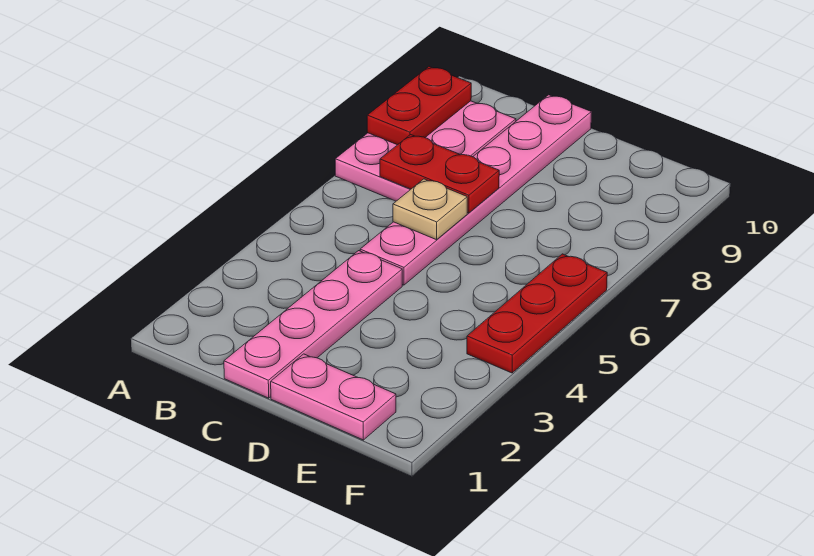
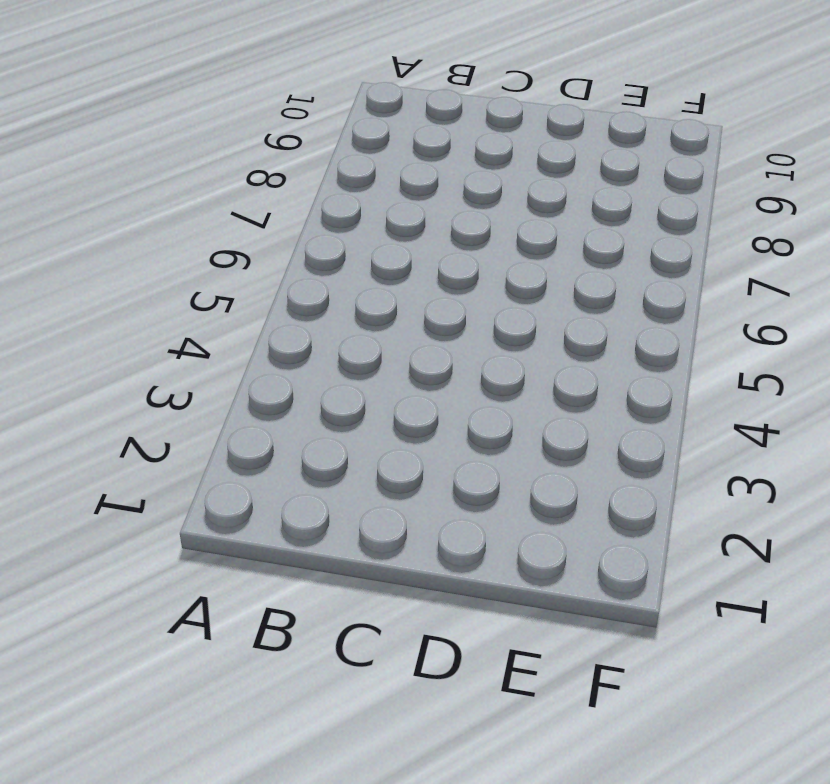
none -> pink 2x3 plate [335,101,516,201]
none -> pink 1x4 plate [224,251,402,398]

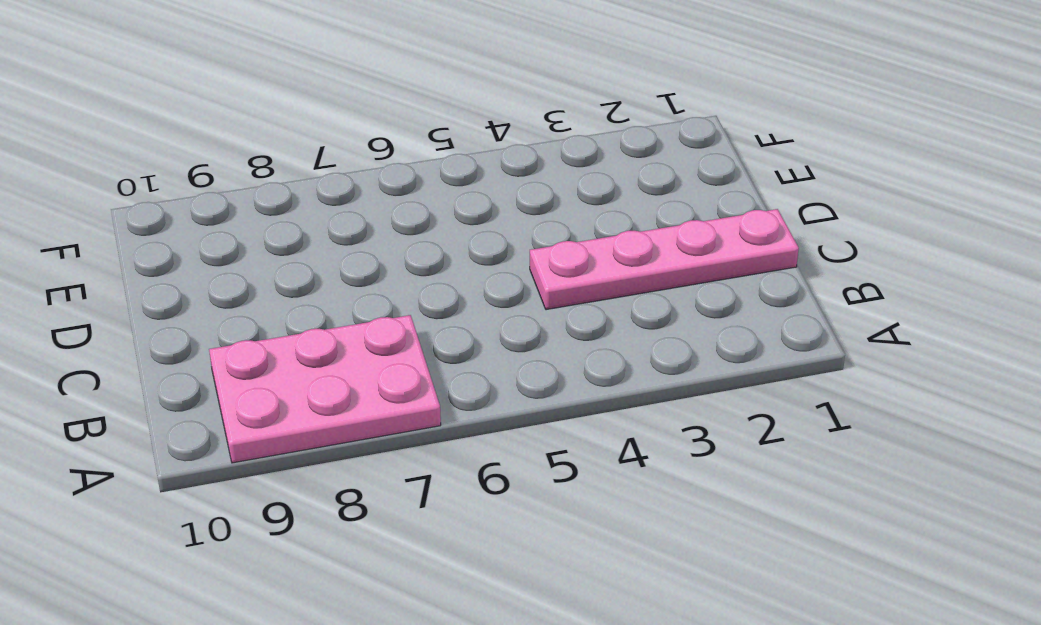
none -> pink 1x6 plate [360,95,591,285]
none -> pink 1x2 plate [271,354,396,440]

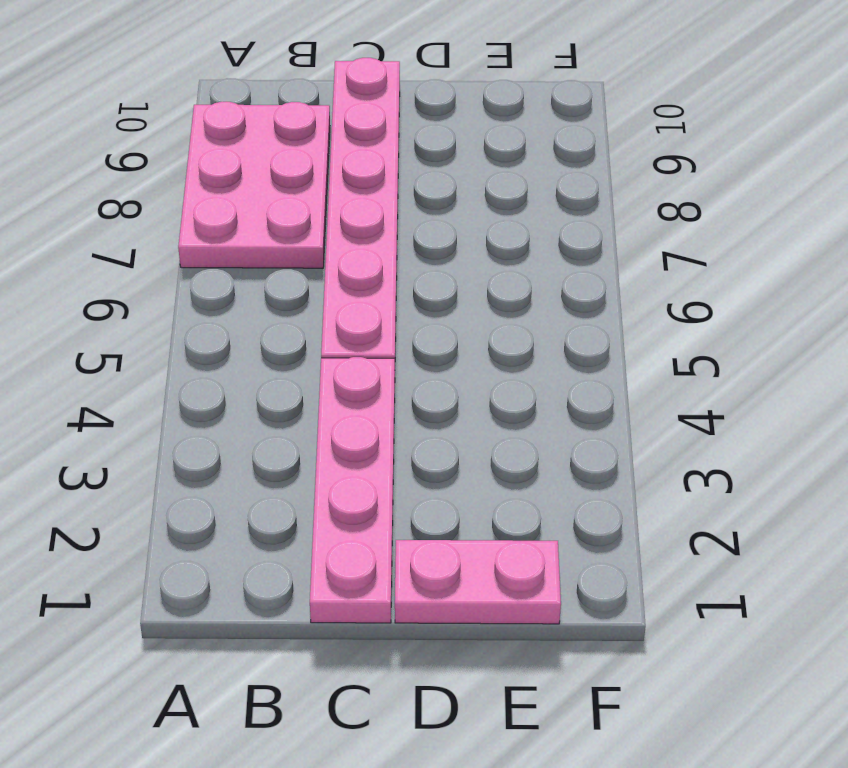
none -> red 1x3 plate [467,254,607,373]
none -> red 1x2 plate [367,67,471,145]

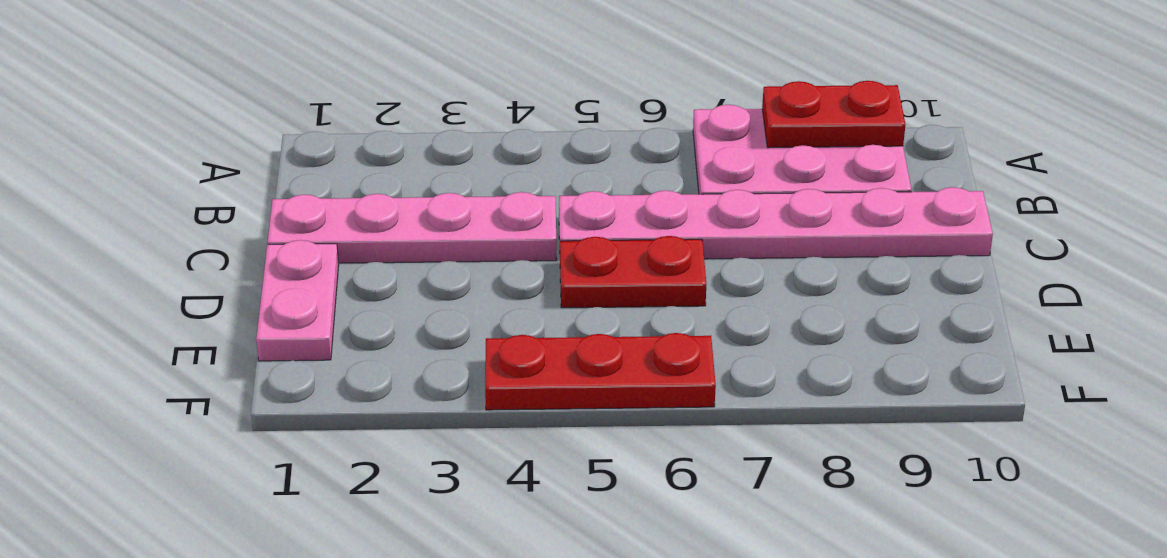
red 1x2 plate [560,236,706,308] -> red 1x2 plate turned to [380,135,499,213]
none -> tan 1x1 plate [393,179,467,240]

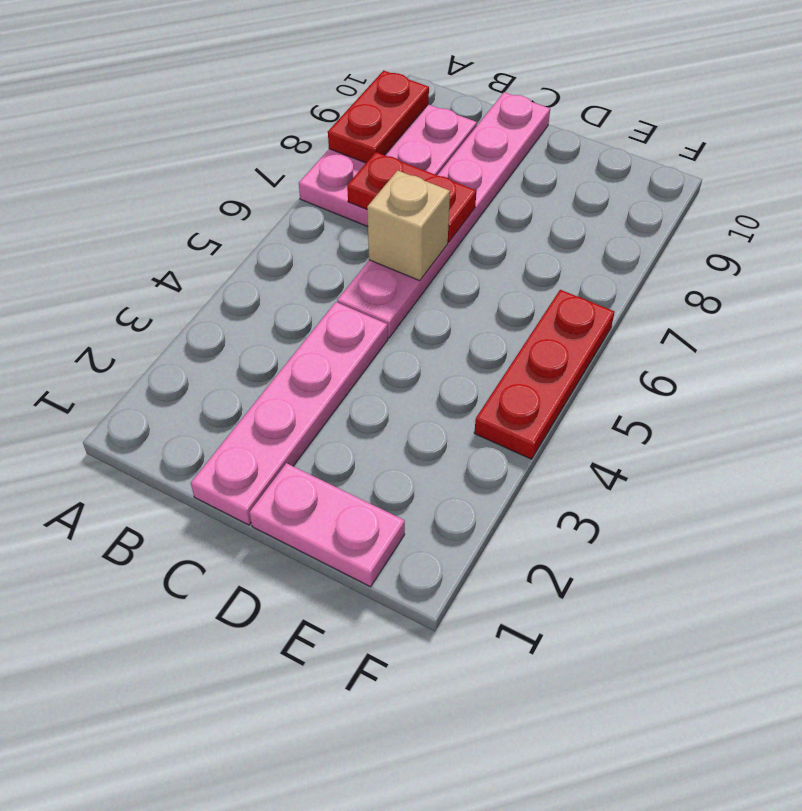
tan 1x1 brick [367,170,450,281] -> tan 1x1 plate [393,179,467,240]

